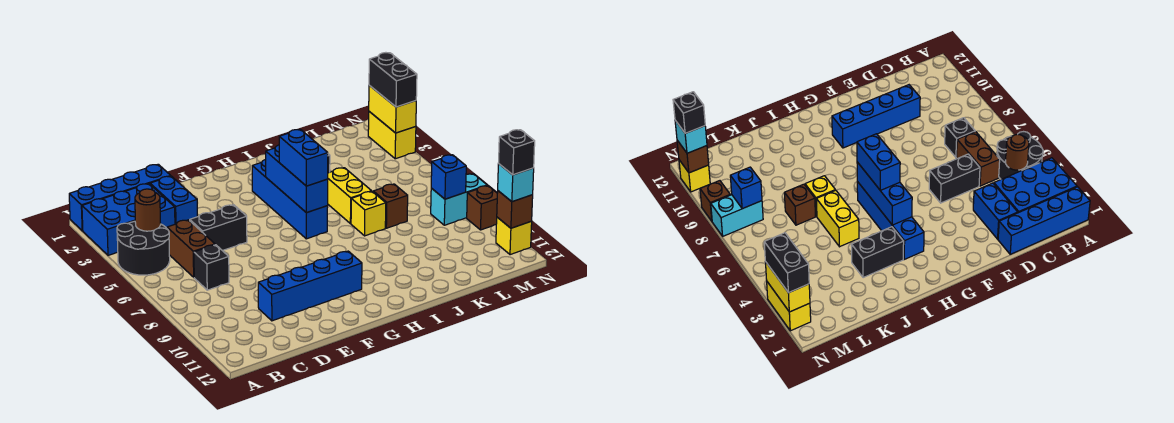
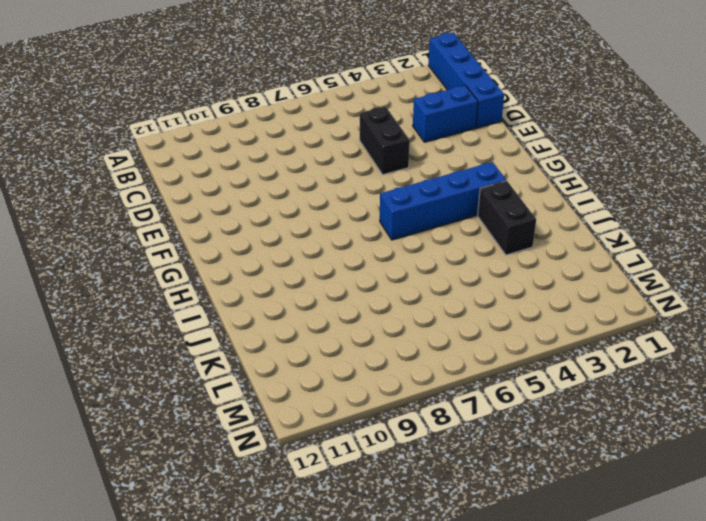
none -> blue 2x3 brick [82,184,175,255]
none -> black 2x2 round brick [117,221,170,275]
none -> brown 1x2 brick [167,220,215,277]

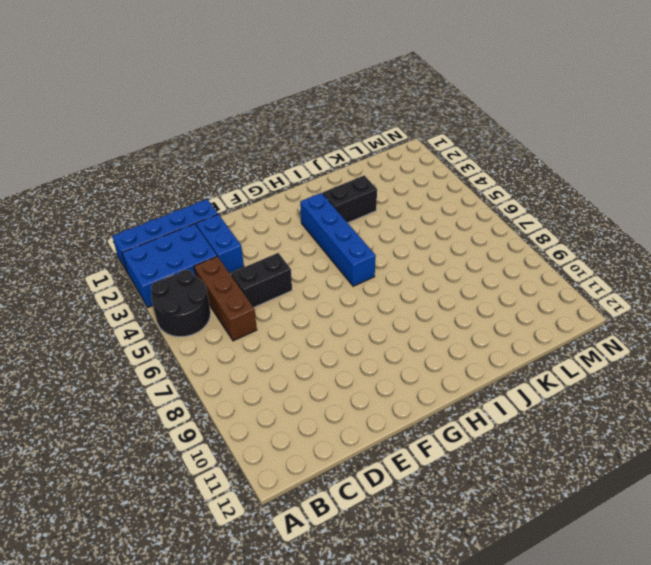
brown 1x3 brick [194,256,257,341] -> brown 1x2 brick [167,220,215,277]
none -> black 1x1 brick [194,245,229,290]
none -> blue 1x4 brick [258,251,362,321]
none -> yellow 1x2 brick [328,168,372,224]

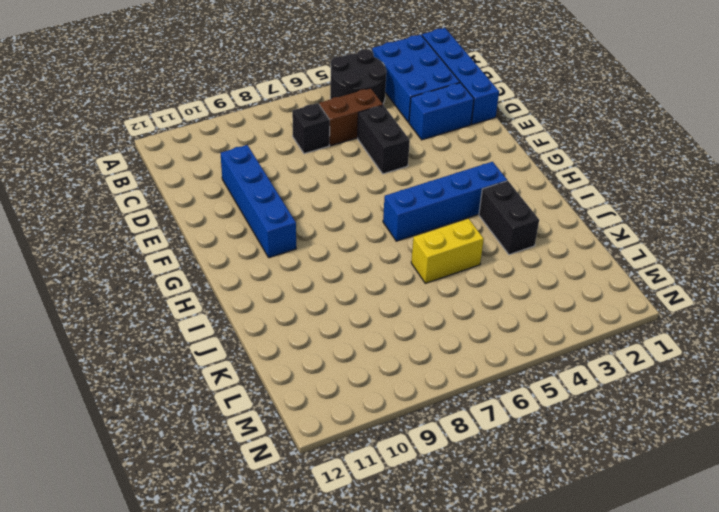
none -> yellow 1x1 brick [351,192,386,236]
none -> brown 1x1 brick [373,184,408,228]
none -> cyan 1x2 brick [431,174,487,225]

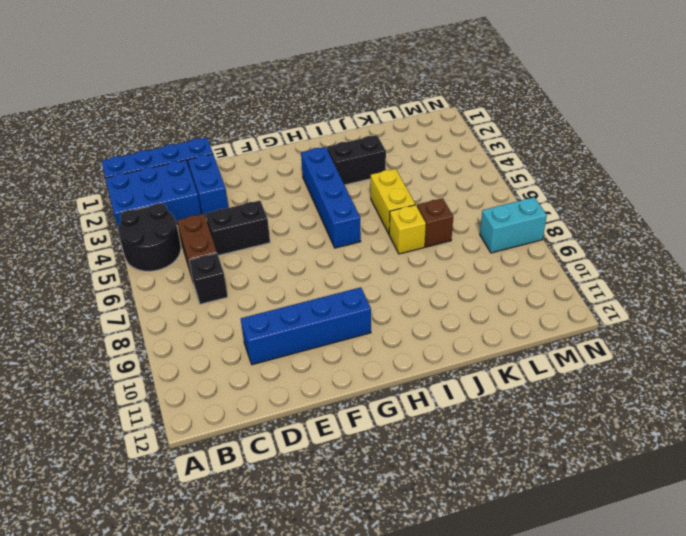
none -> yellow 1x2 brick [368,112,416,159]
none -> brown 1x1 brick [467,186,497,230]
none -> yellow 1x1 brick [496,217,532,255]

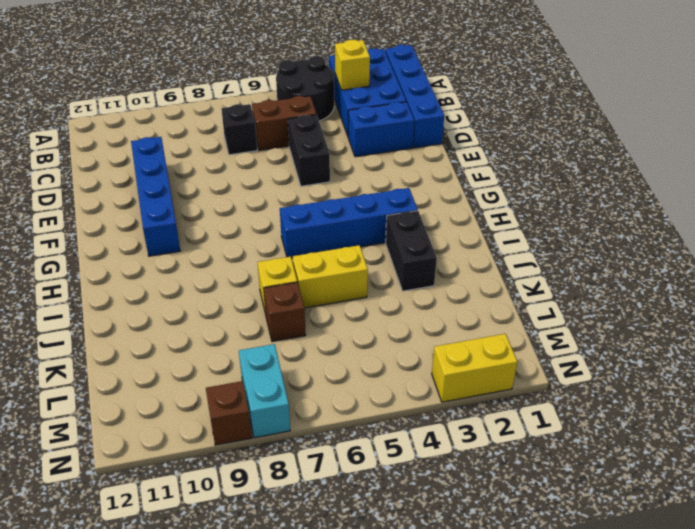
yellow 1x1 brick [335,40,370,90] -> yellow 1x1 brick moved to [496,217,532,255]
none -> brown 1x1 round brick [135,189,161,231]
none -> blue 1x3 brick [265,145,328,213]
none -> blue 1x1 brick [431,155,466,199]

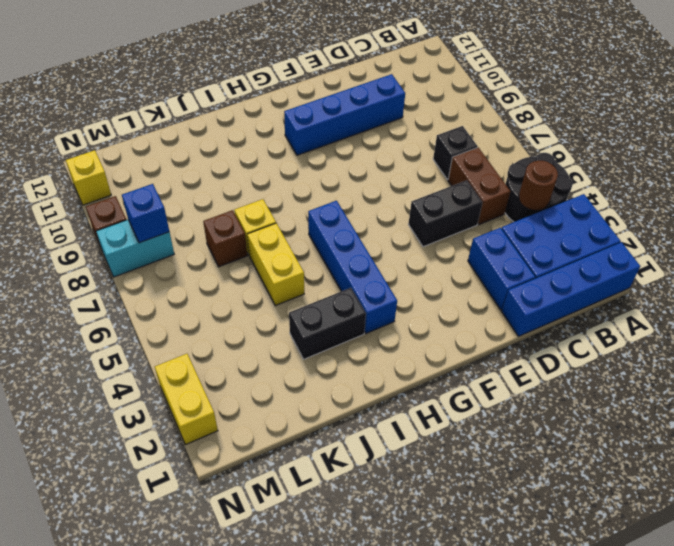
none -> blue 1x3 brick [265,145,328,213]
none -> yellow 1x2 brick [369,85,416,133]
none -> brown 1x1 brick [497,191,533,228]

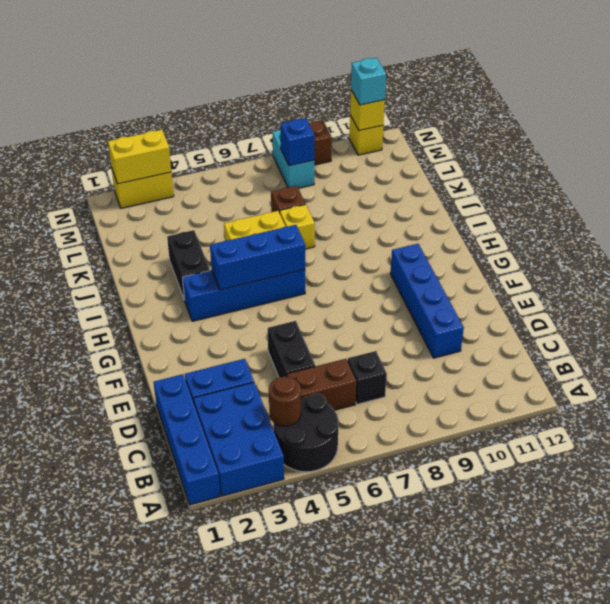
yellow 1x1 brick [350,90,385,131] -> brown 1x1 brick [497,191,533,228]
none -> blue 1x2 brick [279,129,328,186]
none -> black 1x2 brick [369,53,417,107]
none -> black 1x1 brick [499,130,535,175]

